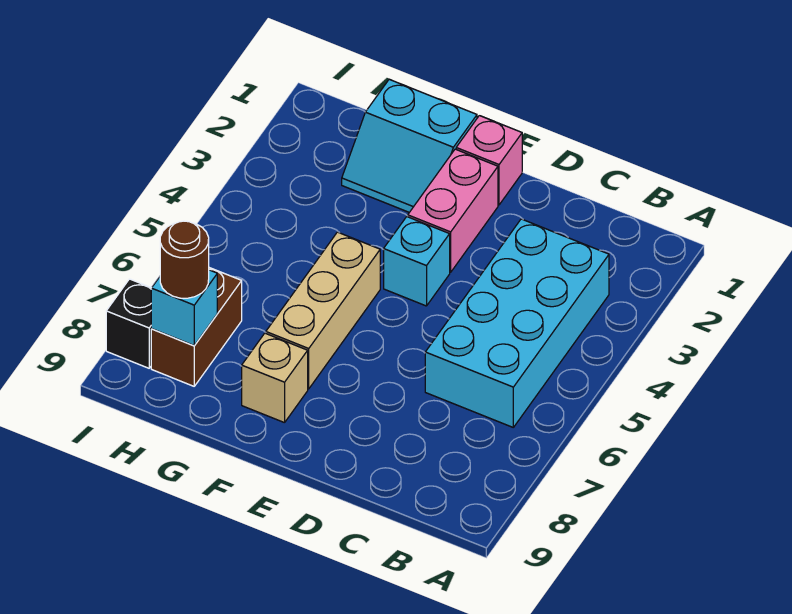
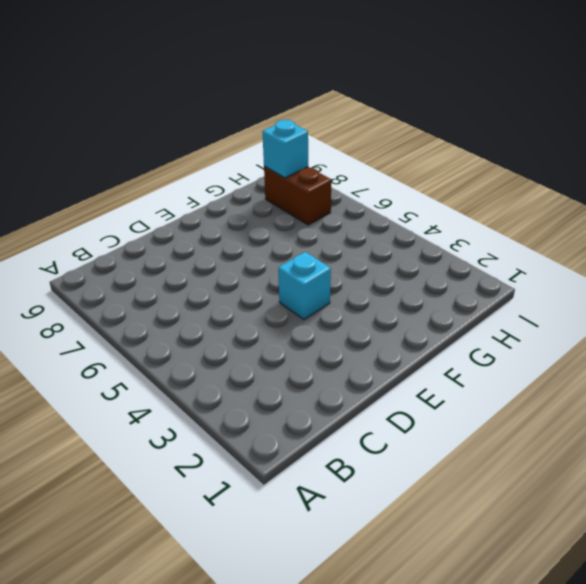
none -> cyan 2x4 brick [425,219,609,427]
none -> pink 1x1 brick [456,116,522,205]

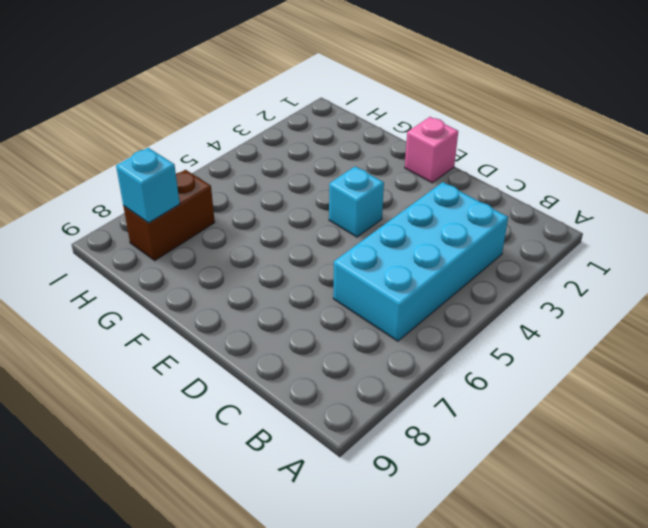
none -> pink 1x2 brick [408,149,498,272]
none -> cyan 2x2 slope [342,79,477,212]

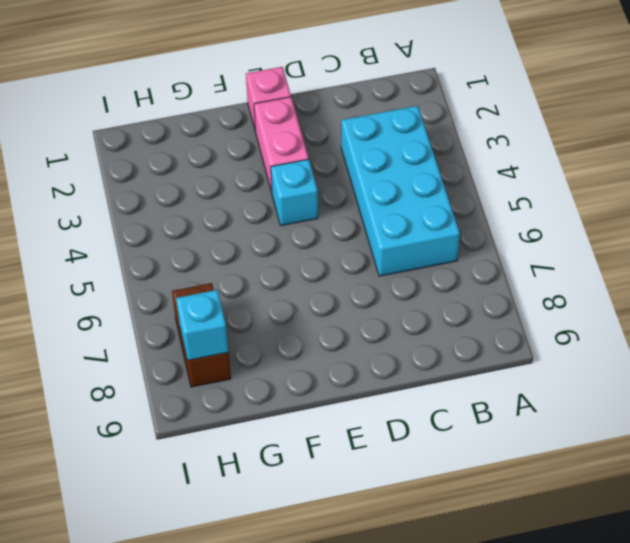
none -> cyan 2x2 slope [342,79,477,212]
none -> tan 1x3 brick [266,232,380,389]

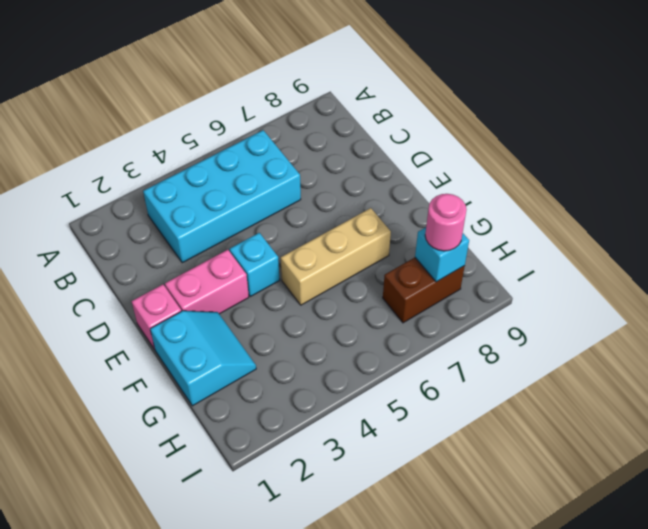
pink 1x1 round brick [425,194,467,251] -> brown 1x1 round brick [160,221,209,298]
none -> tan 1x1 brick [242,333,308,423]
none -> black 1x1 brick [106,279,151,368]

